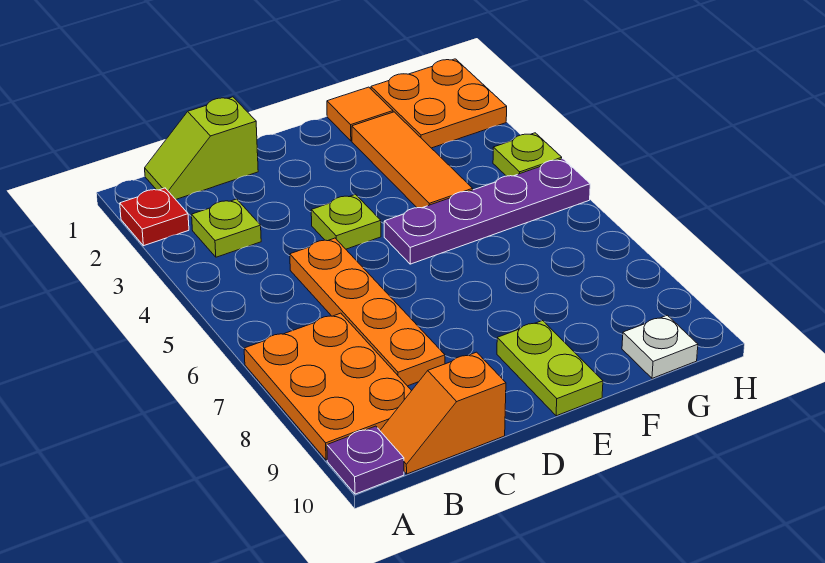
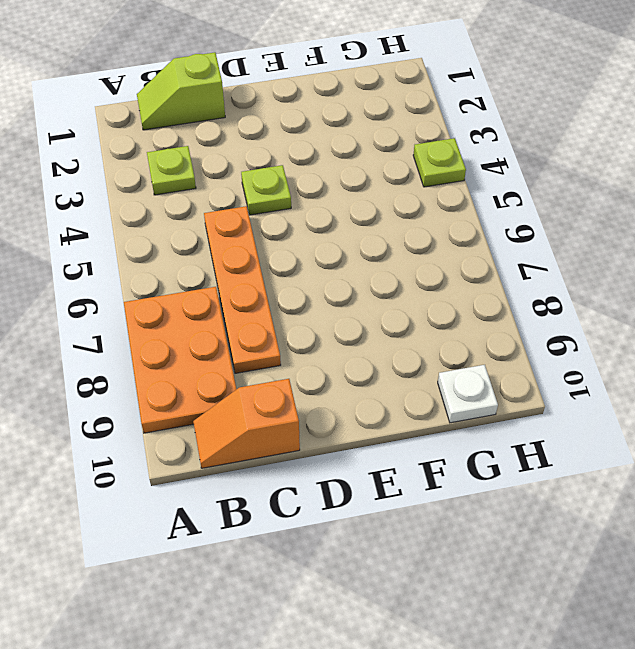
none -> red 1x1 plate [120,188,189,246]
none -> purple 1x1 plate [327,426,404,494]
none -> purple 1x4 plate [384,159,590,264]

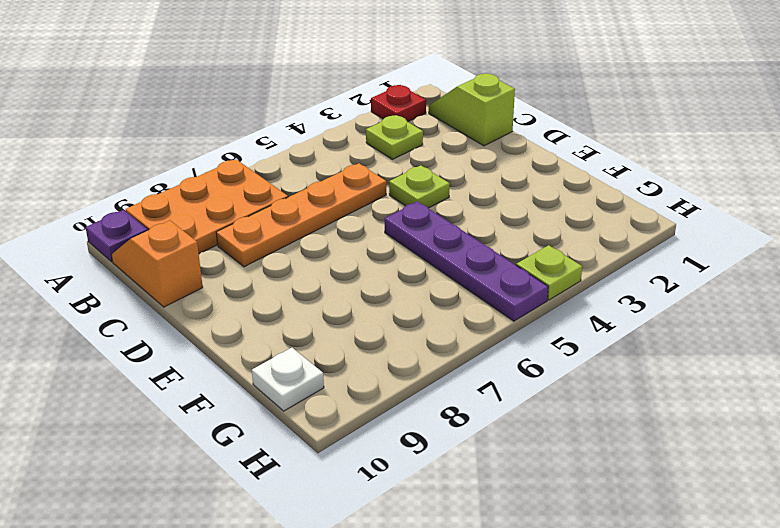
none -> lime 1x2 plate [497,321,603,416]
none -> orange 1x1 tile [327,87,393,141]
none -> orange 1x3 tile [352,112,473,208]

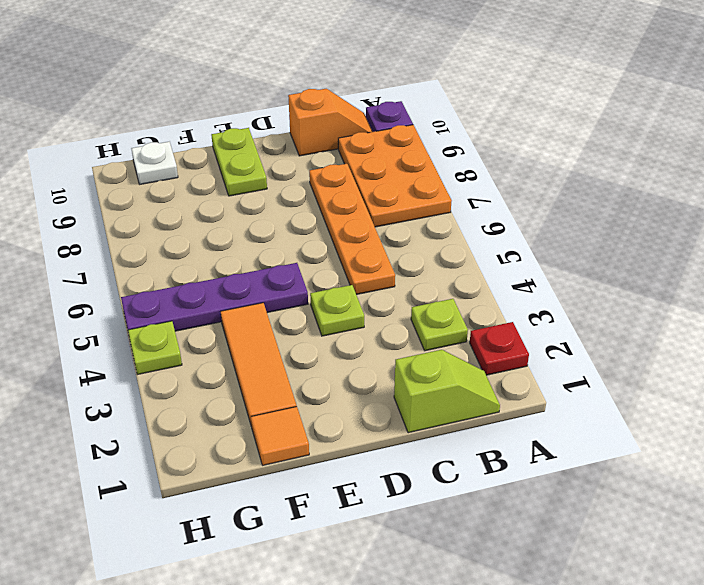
none -> orange 2x2 plate [371,59,507,148]

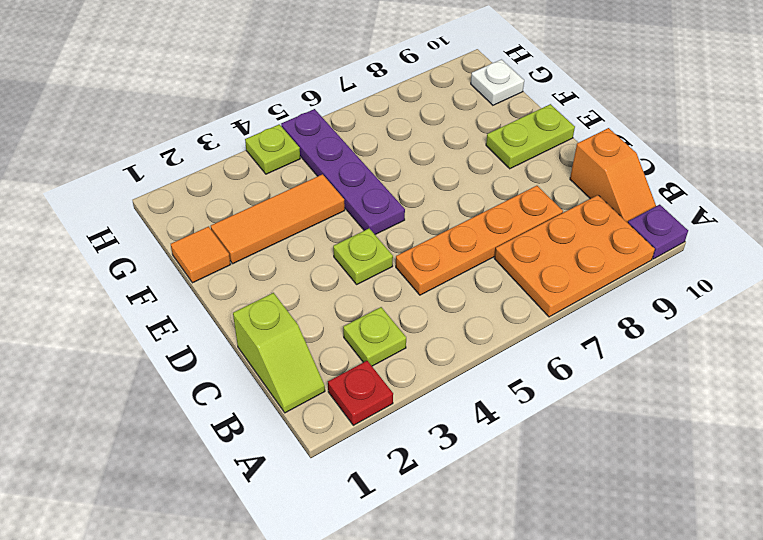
none -> orange 2x2 plate [371,59,507,148]

